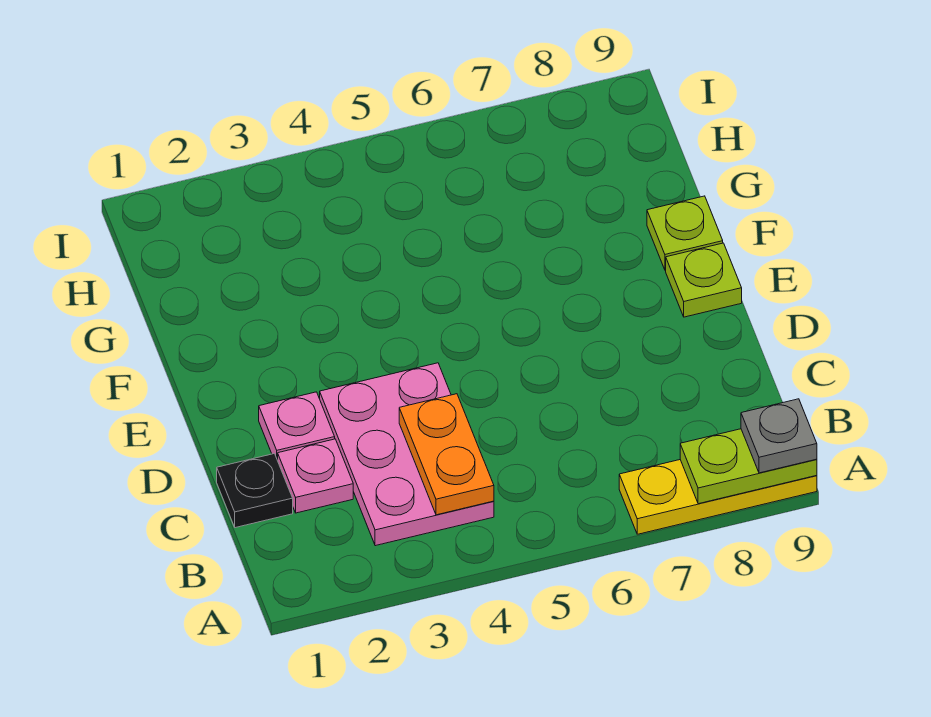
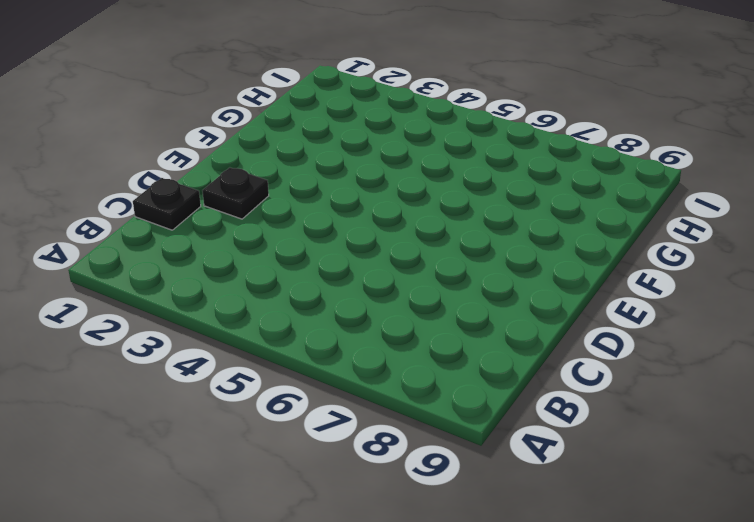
black 1x1 plate [202,168,269,219] -> pink 1x1 plate [259,392,335,460]
none -> yellow 1x3 plate [619,460,817,534]
none -> pink 2x3 plate [320,363,494,546]

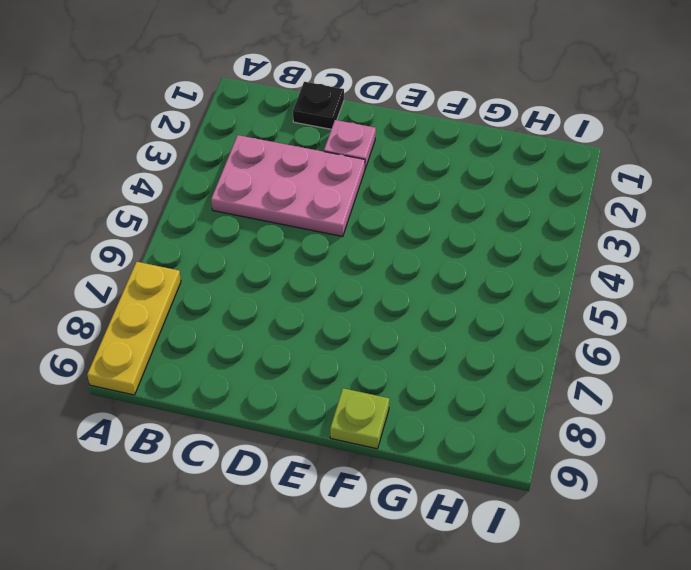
none -> pink 1x1 plate [278,439,353,513]
none -> lime 1x1 plate [666,243,742,317]

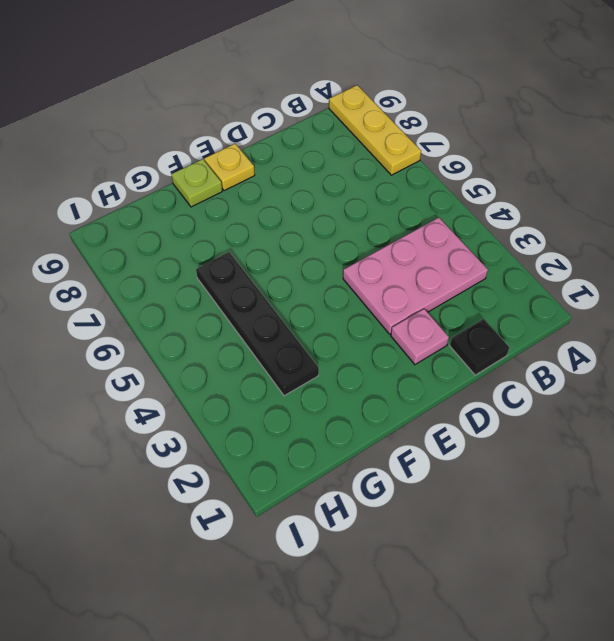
yellow 1x1 plate [205,144,255,191] -> lime 1x1 plate [666,243,742,317]
black 1x4 plate [196,252,319,396] -> none
none -> pink 1x1 plate [278,439,353,513]
none -> lime 1x2 plate [680,429,817,504]

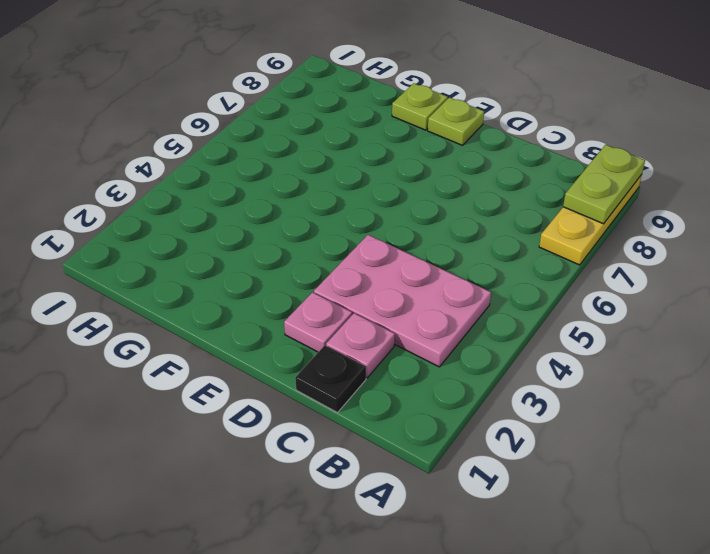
none -> orange 1x2 plate [399,394,494,515]
none -> grey 1x1 plate [741,399,817,473]

